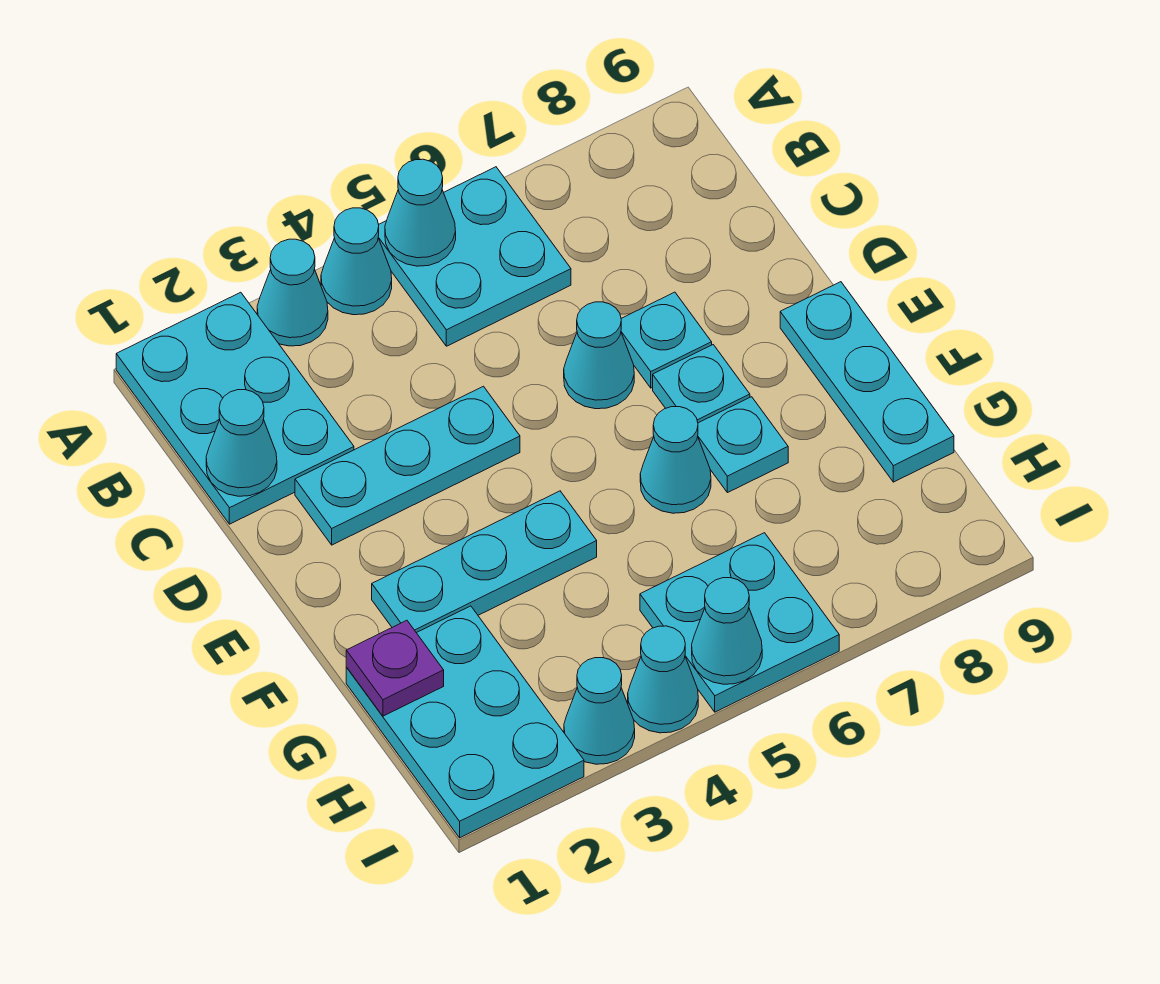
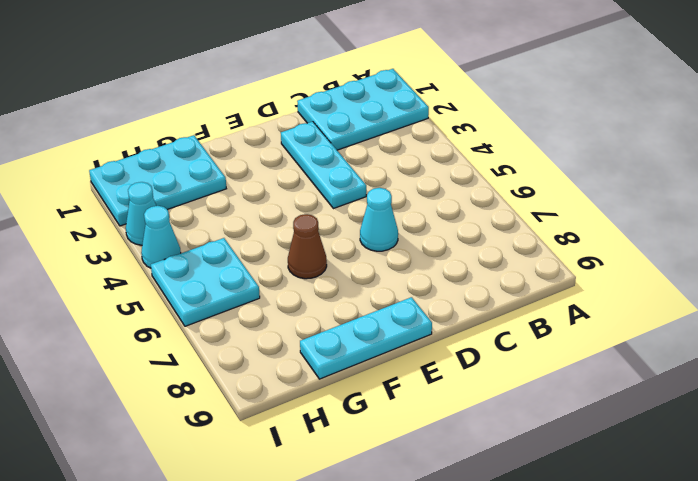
brown 1x1 cone [288,214,327,279] -> cyan 1x1 cone [640,407,711,513]
none -> cyan 1x1 cone [257,239,328,346]
none -> cyan 1x1 cone [321,208,392,315]
none -> cyan 2x2 plate [378,167,571,346]

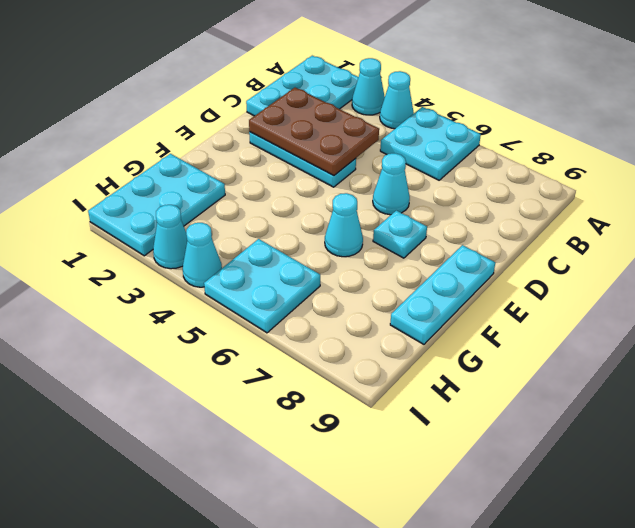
brown 2x3 plate [249,88,379,176] -> none
none -> cyan 1x1 plate [621,292,712,388]
none -> cyan 1x3 plate [372,491,597,633]
none -> cyan 1x1 plate [698,397,788,493]

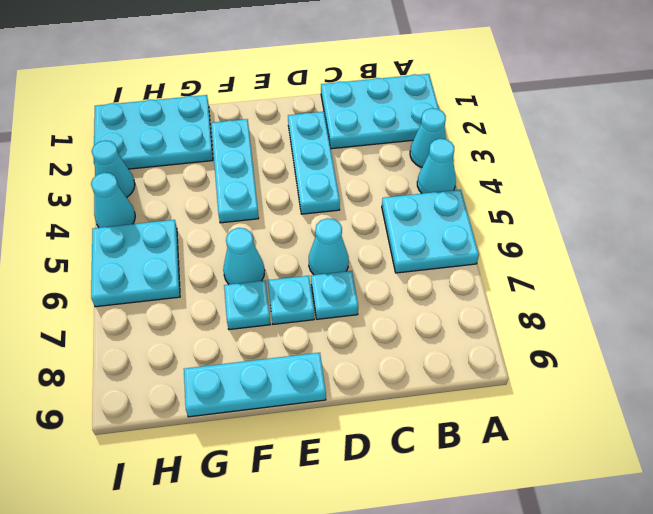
none -> cyan 1x1 cone [385,159,456,266]
none -> cyan 1x1 cone [206,390,277,496]
none -> purple 1x1 plate [346,620,444,716]

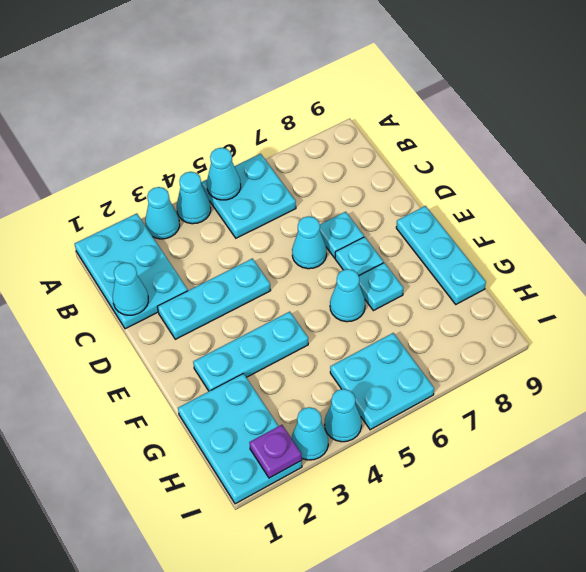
purple 1x1 plate [249,425,302,478] -> purple 1x1 plate moved to [346,620,444,716]
none -> cyan 1x1 cone [692,578,762,684]

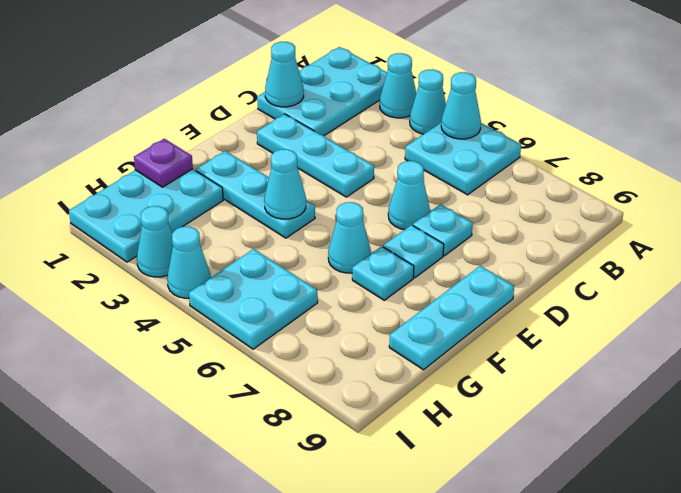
cyan 1x1 cone [264,149,306,219] -> cyan 1x1 cone moved to [692,578,762,684]

